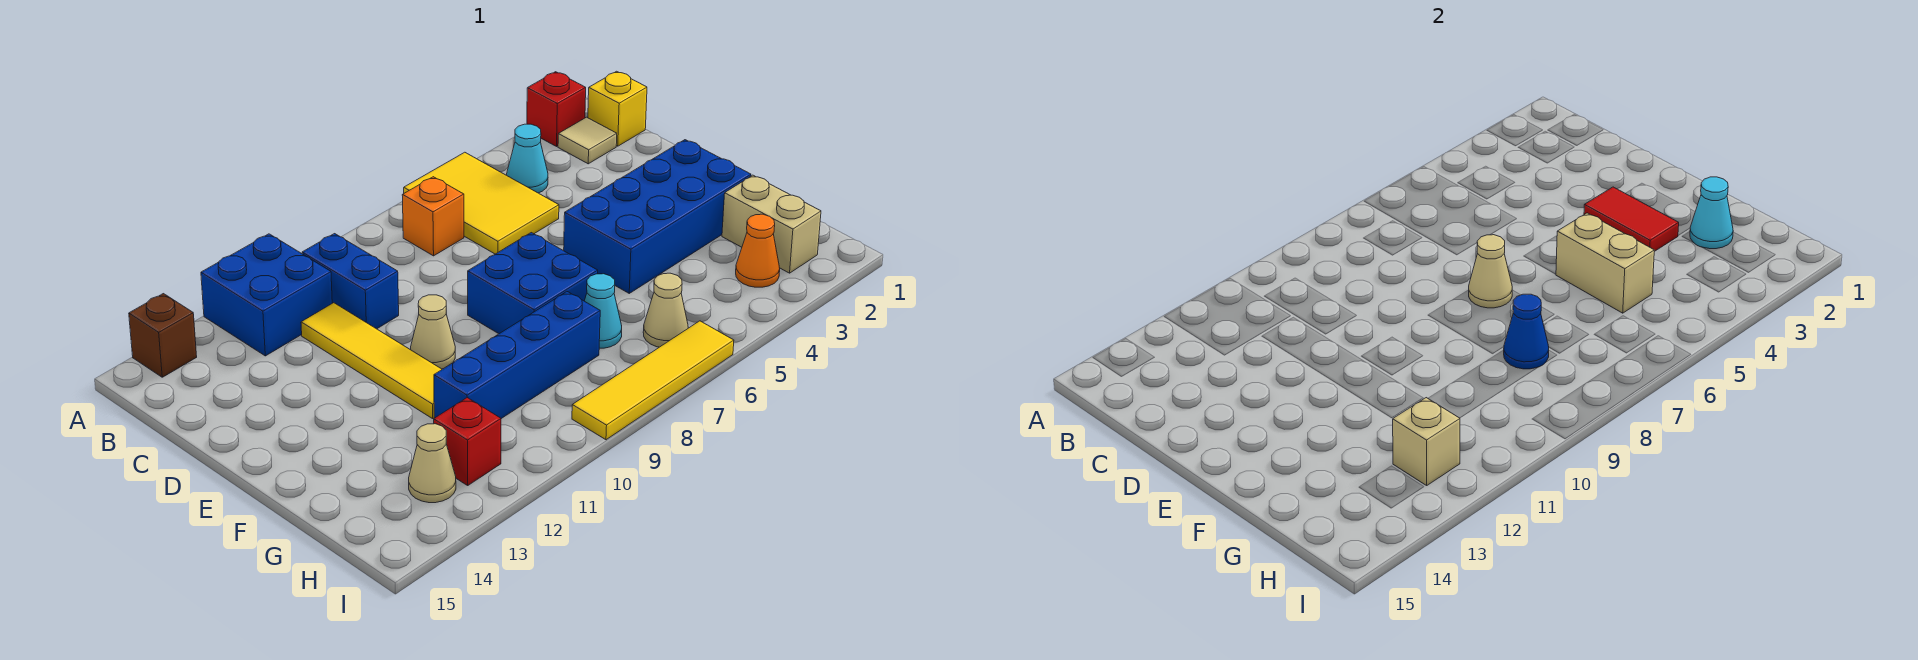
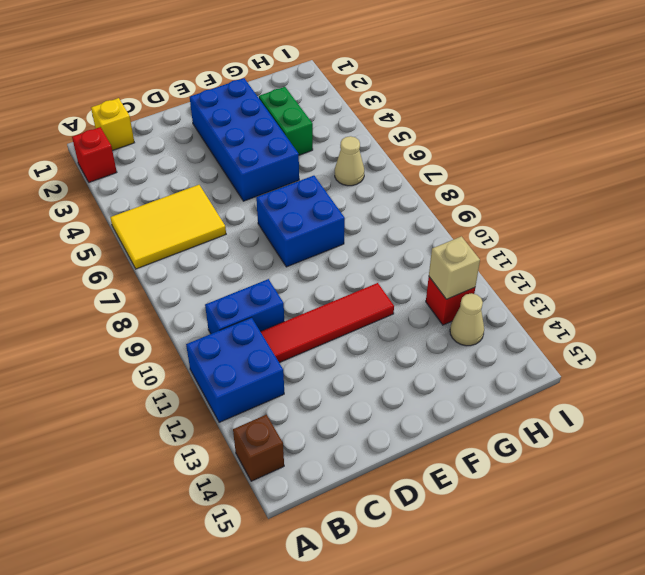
red 1x4 tile [260,283,394,363] -> yellow 1x4 tile [301,303,442,419]
green 1x2 brick [259,87,313,155] -> none
none -> tan 1x1 tile [558,117,617,164]
none -> cyan 1x1 cone [507,124,548,193]
none -> orange 1x1 brick [402,177,464,256]

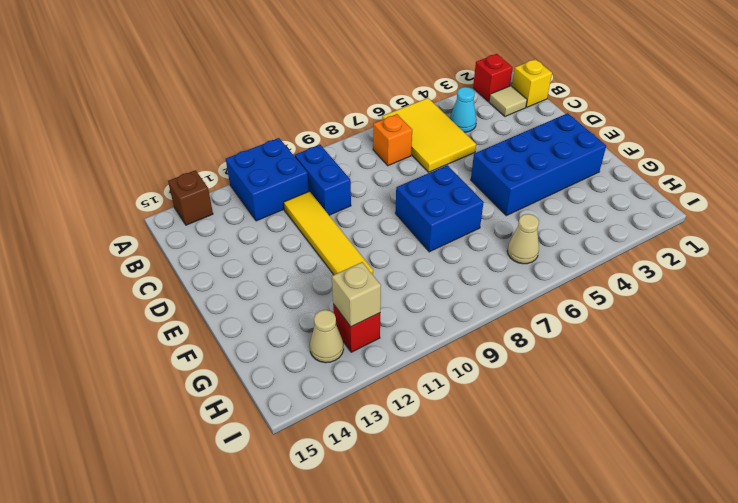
none -> tan 1x1 cone [411,295,455,369]
none -> tan 1x2 brick [722,175,821,273]
none -> cyan 1x1 cone [585,274,622,348]

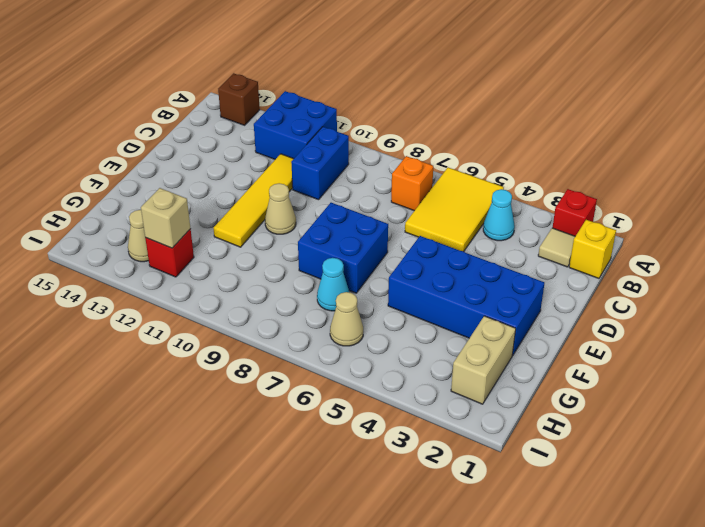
none -> blue 1x4 brick [434,292,600,419]
none -> orange 1x1 cone [736,214,780,287]
none -> yellow 1x4 tile [572,321,734,440]

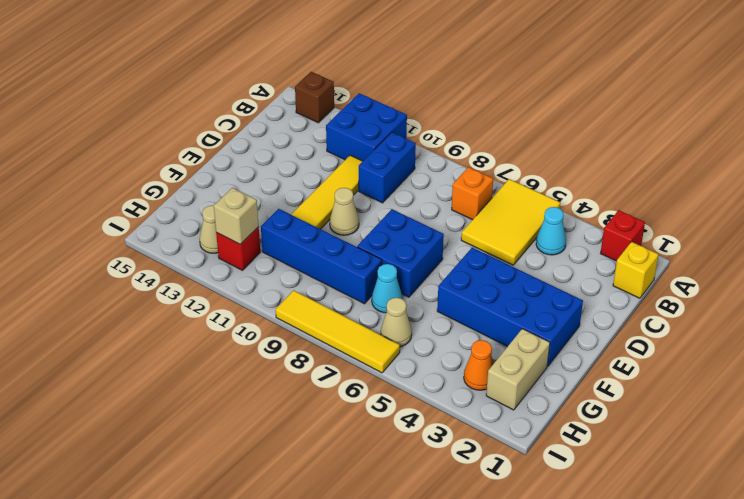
none -> tan 1x1 tile [558,117,617,164]
none -> red 1x2 tile [1584,187,1679,252]
none -> tan 1x1 cone [1469,235,1512,308]

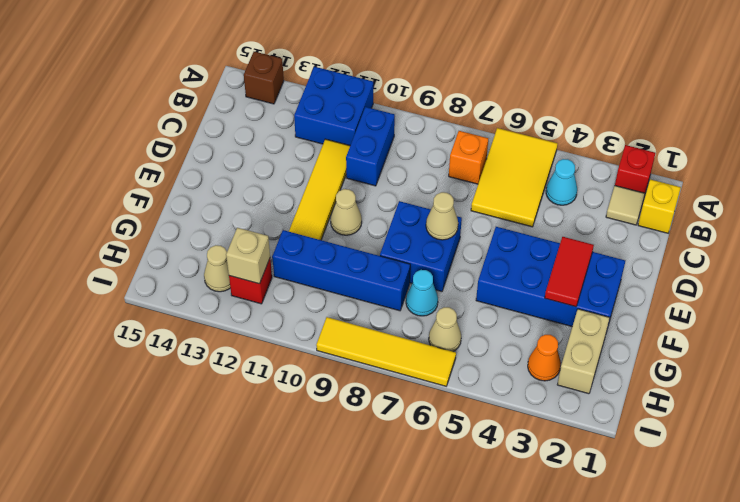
none -> tan 1x2 brick [1556,213,1654,313]
none -> cyan 1x1 cone [1690,177,1733,249]
none -> blue 1x1 cone [1504,294,1549,369]

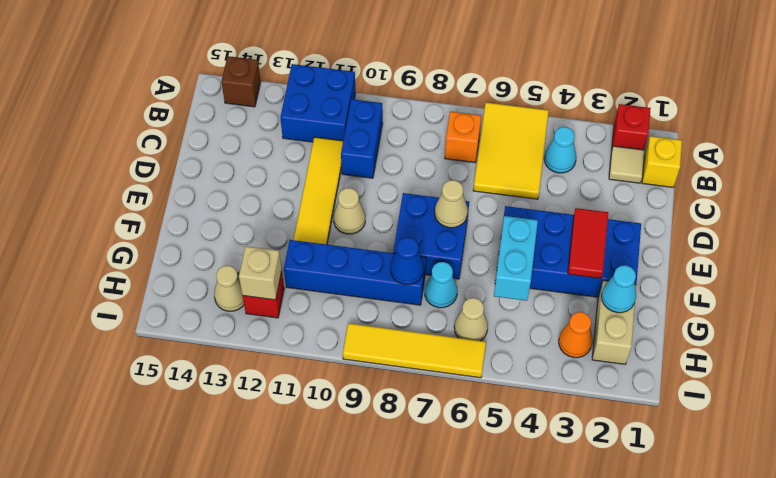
cyan 1x2 brick [494,216,538,301] -> tan 1x2 brick [1556,213,1654,313]

